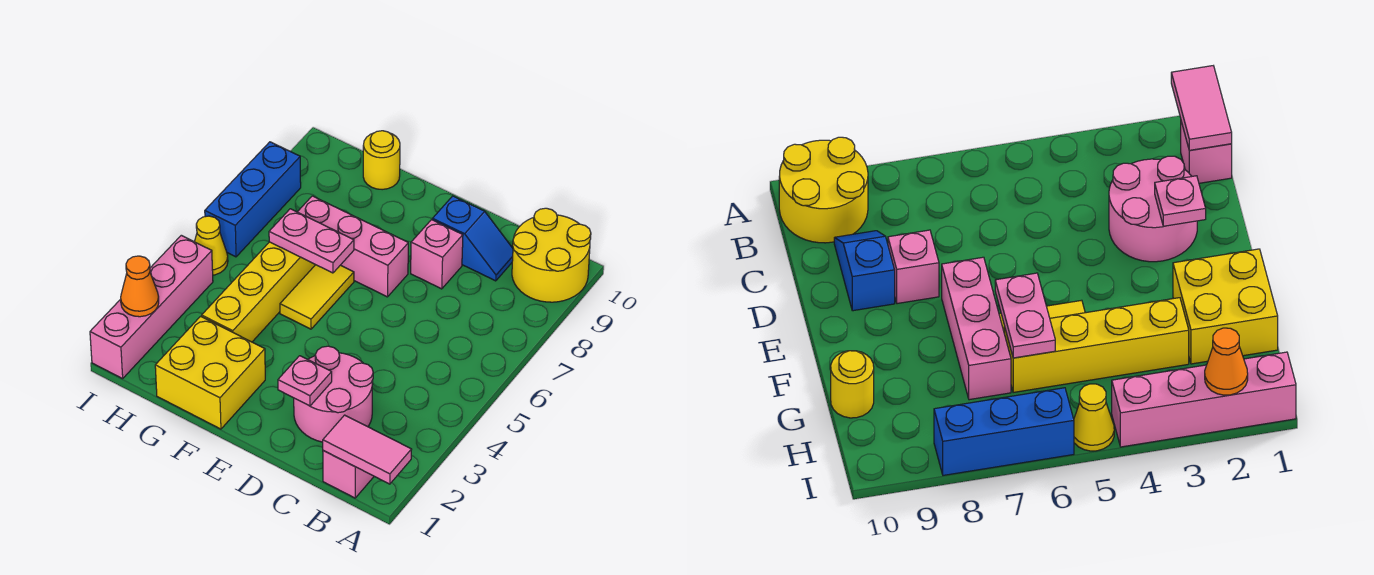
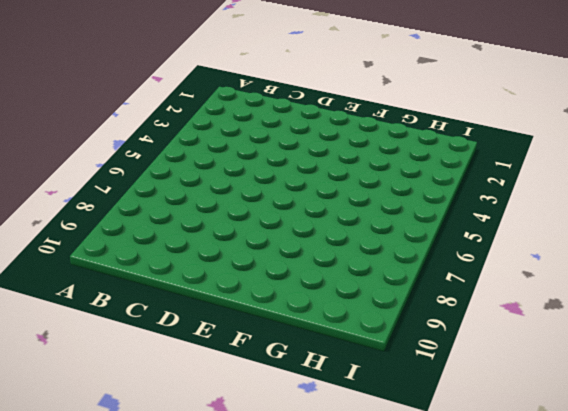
none -> yellow 2x2 round brick [512,208,591,302]
none -> pink 1x1 brick [323,451,374,498]
none -> pink 2x2 round brick [294,346,373,442]

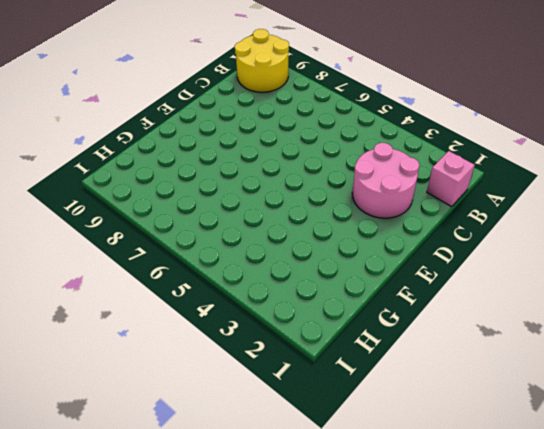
none -> blue 1x2 slope [432,196,513,281]
none -> pink 1x1 brick [411,220,463,289]
none -> pink 1x3 brick [298,196,408,297]

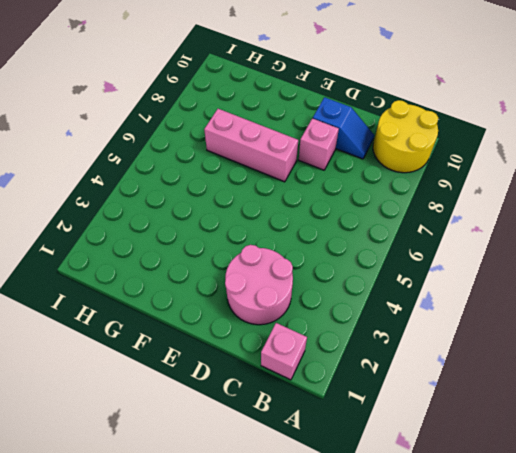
none -> yellow 2x2 brick [155,316,265,429]
none -> yellow 1x2 tile [280,265,354,329]
none -> yellow 1x4 brick [202,242,315,342]

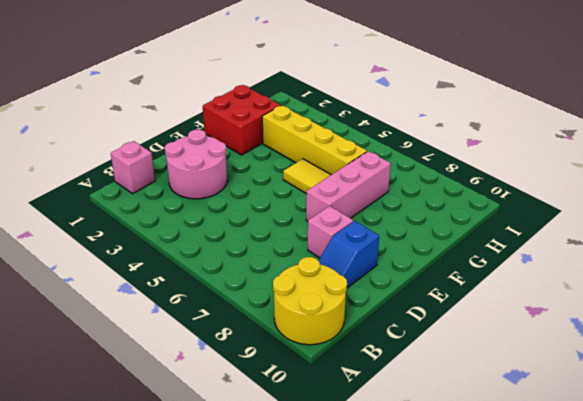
red 2x2 brick [203,85,281,155] -> yellow 2x2 brick [155,316,265,429]
none -> yellow 1x1 round brick [363,131,400,190]
none -> pink 1x4 brick [90,235,213,379]
none -> yellow 1x1 cone [195,216,228,275]

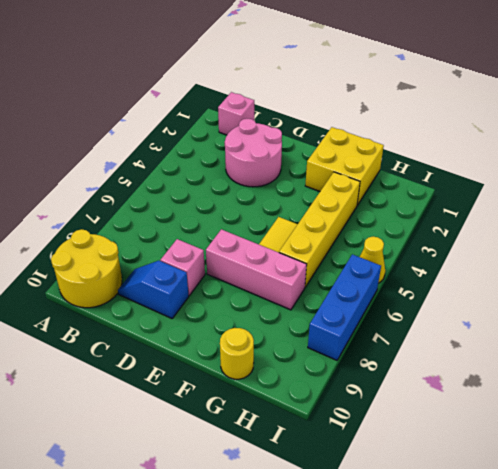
none -> pink 1x4 brick [90,235,213,379]
none -> pink 1x2 tile [323,415,412,484]
none -> pink 1x1 plate [278,356,332,406]

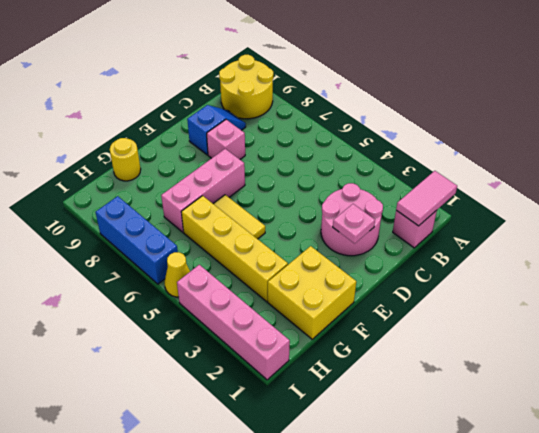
none -> pink 1x2 plate [269,209,354,273]
none -> orange 1x1 cone [121,256,159,317]

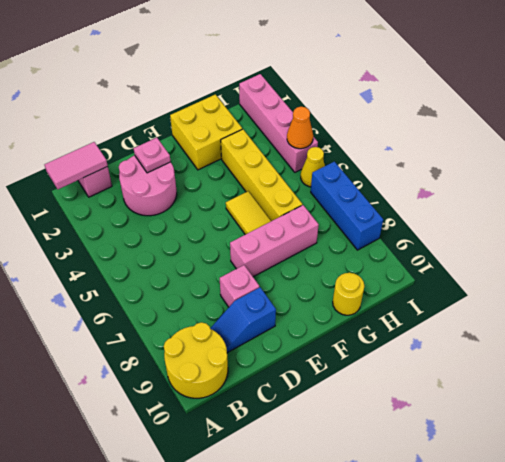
orange 1x1 cone [287,107,313,149] -> orange 1x1 cone moved to [121,256,159,317]
none -> pink 1x2 plate [269,209,354,273]

